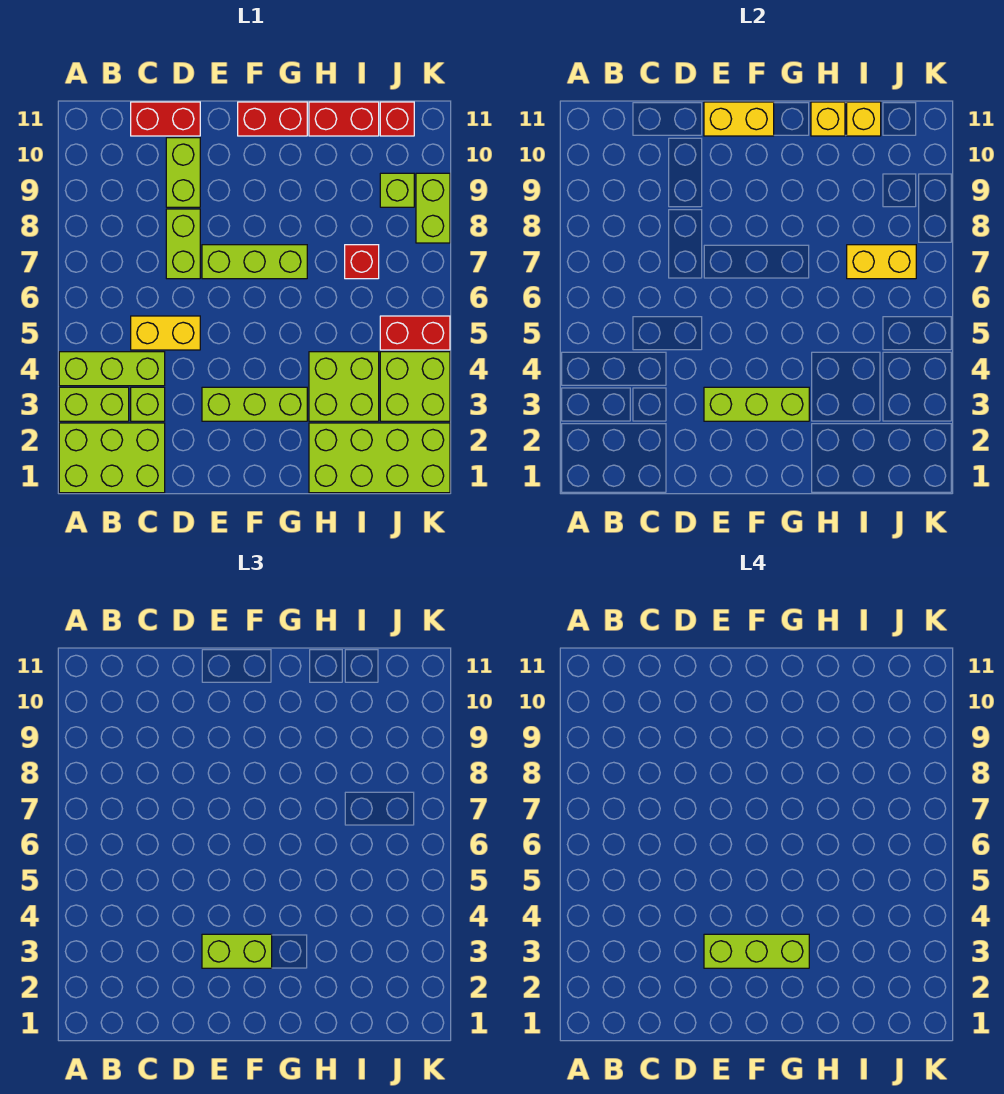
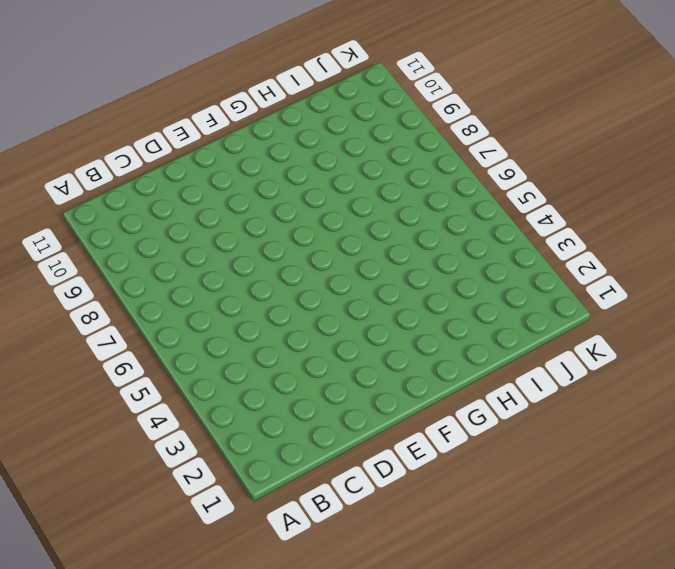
none -> lime 2x3 brick [59,423,165,493]
none -> lime 1x2 brick [59,387,129,421]
none -> lime 1x3 brick [59,352,165,386]

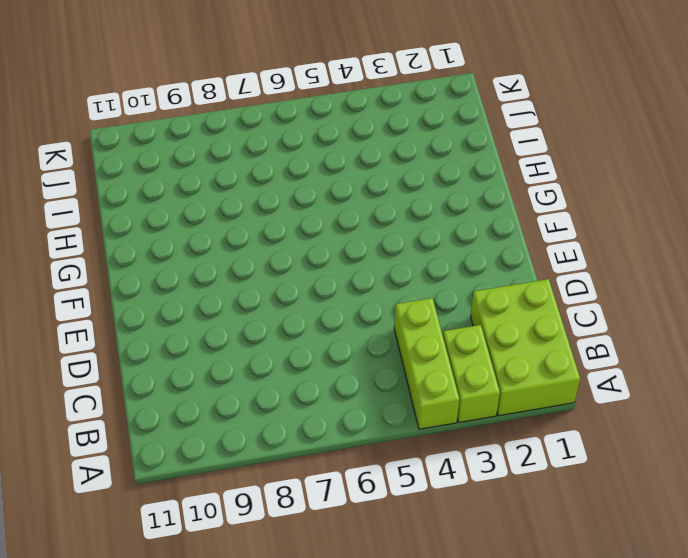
none -> lime 1x1 brick [131,387,165,421]
none -> yellow 1x2 brick [131,316,200,350]
none -> red 1x2 brick [131,102,200,136]

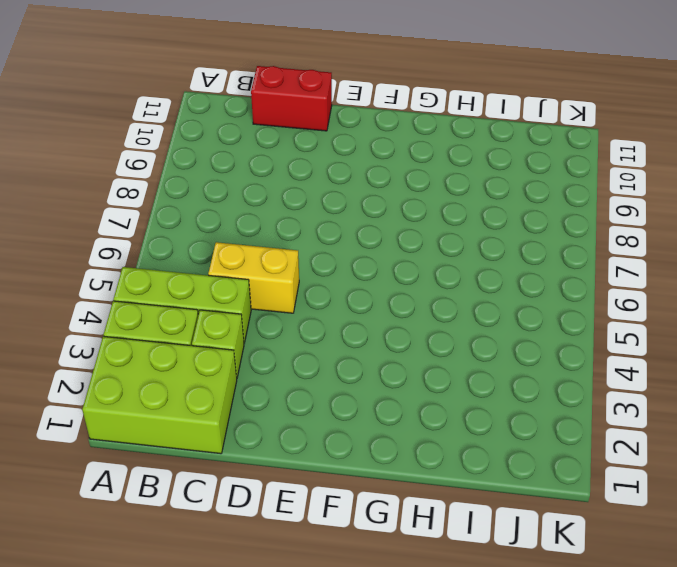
none -> lime 1x2 brick [166,209,200,279]
none -> lime 1x2 brick [166,138,200,207]
none -> lime 1x3 brick [202,387,307,421]

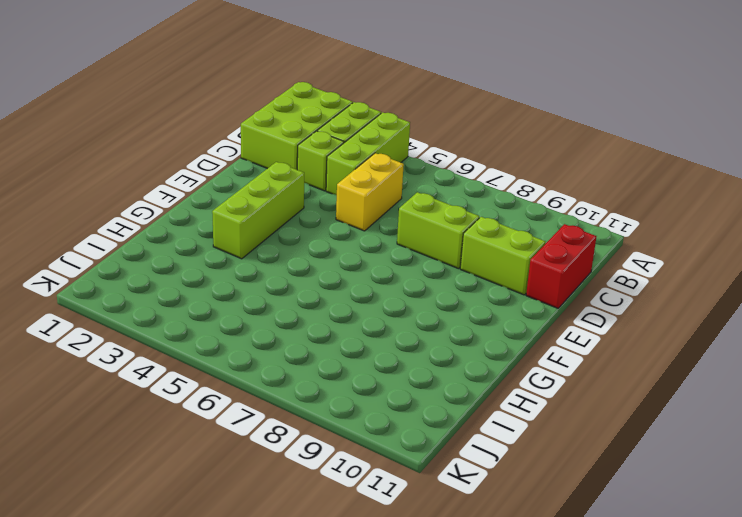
none -> lime 1x3 brick [202,245,307,279]
none -> red 1x2 brick [238,102,307,136]
none -> lime 2x4 brick [309,423,450,493]

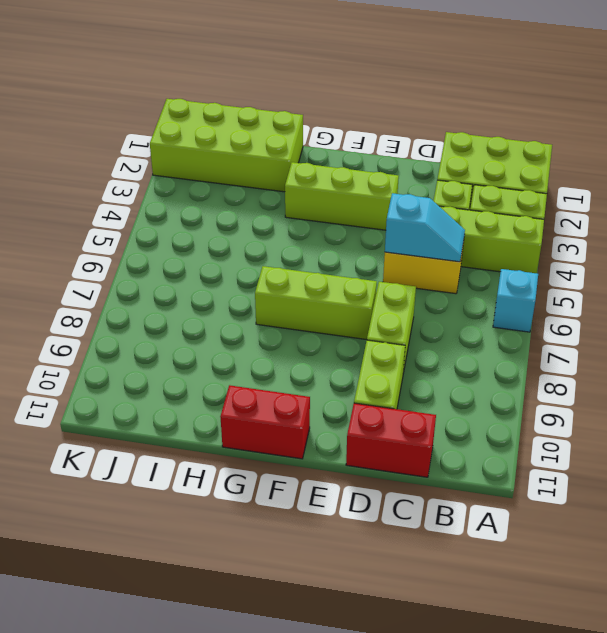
cyan 1x1 brick [493,269,538,332] -> none
cyan 1x2 slope [385,193,465,262] -> none
none -> lime 2x2 brick [309,352,379,421]
none -> red 1x2 brick [309,102,379,136]
none -> red 1x1 brick [345,245,379,279]

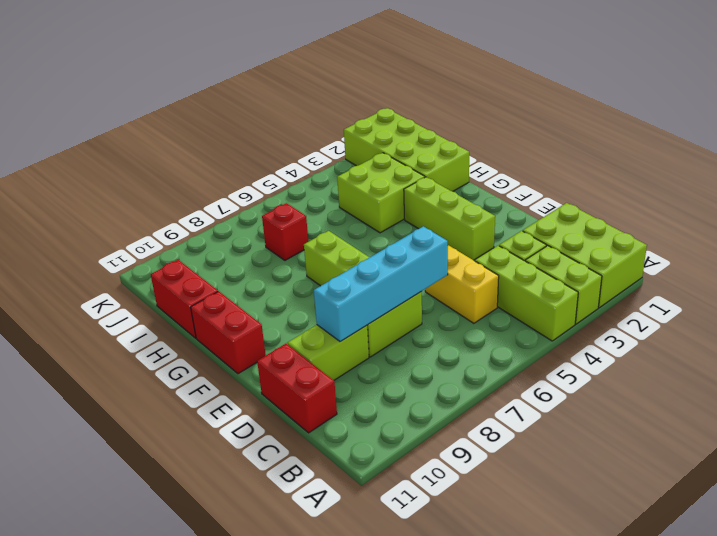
cyan 1x4 brick [314,226,448,341] -> none
none -> lime 2x2 brick [380,352,450,421]
none -> red 1x2 brick [380,316,450,350]
none -> lime 1x1 brick [380,173,414,207]

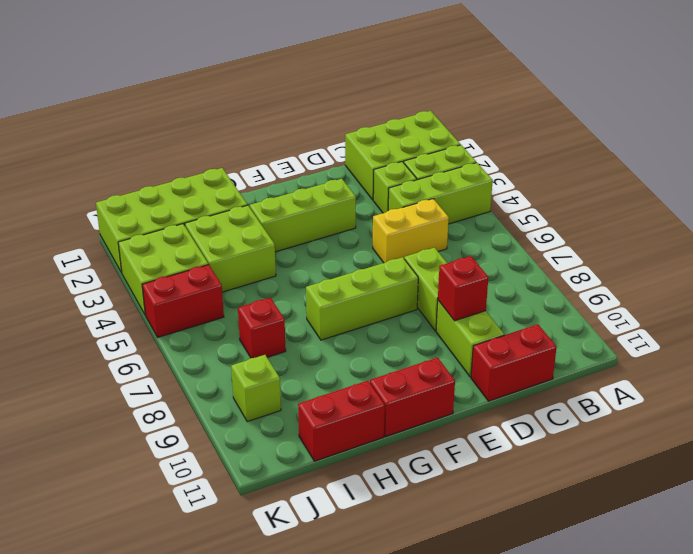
red 1x1 brick [438,256,488,321] -> red 1x1 brick moved to [380,102,414,136]
none -> lime 1x2 brick [416,173,450,243]
none -> lime 1x3 brick [704,387,809,421]
none -> yellow 1x2 brick [704,102,774,136]

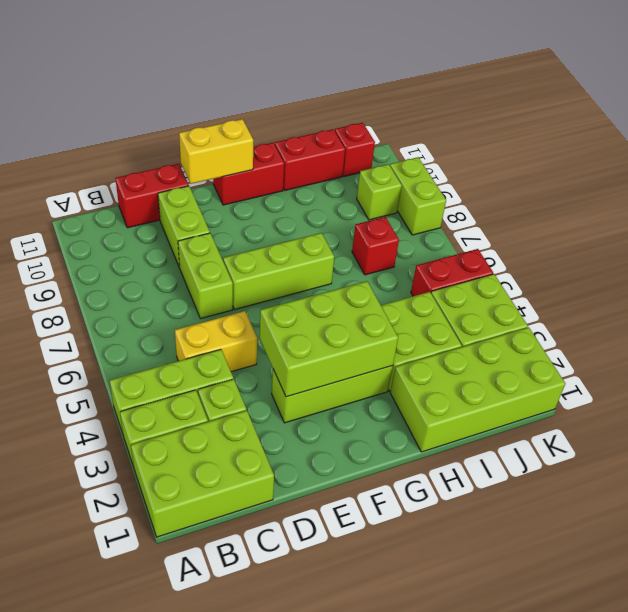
lime 2x3 brick [260,281,398,397] -> lime 1x3 brick [704,387,809,421]
none -> yellow 1x1 brick [811,102,845,136]
none -> yellow 1x2 brick [847,245,916,279]
none -> yellow 1x1 brick [847,102,881,136]

